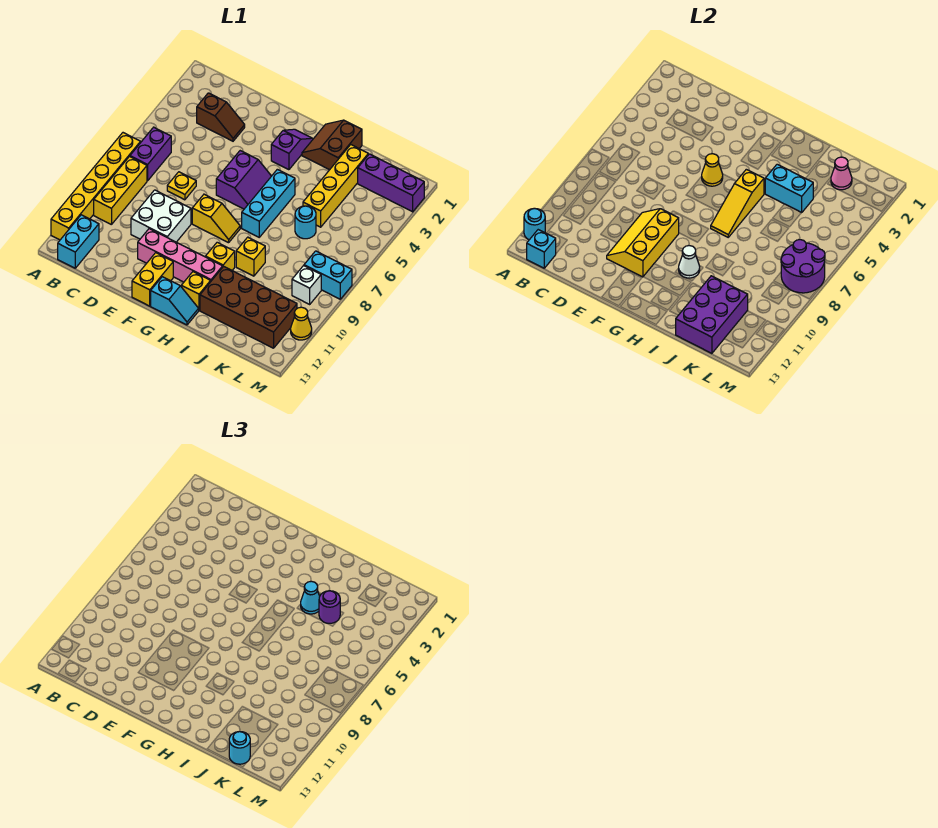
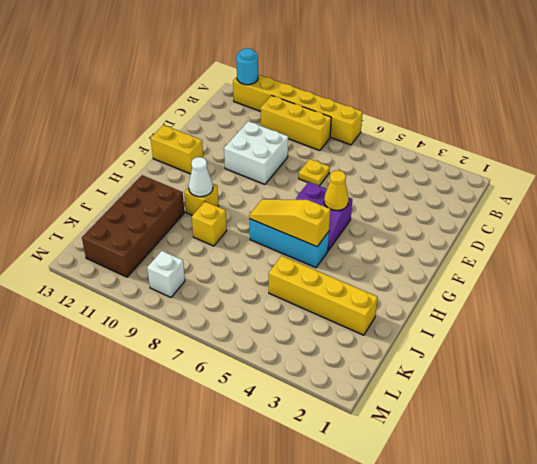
none -> purple 1x2 brick [130,127,171,181]
none -> cyan 1x2 brick [58,215,99,268]
none -> brown 1x2 slope [197,93,245,141]
none -> pink 1x4 brick [138,229,223,282]

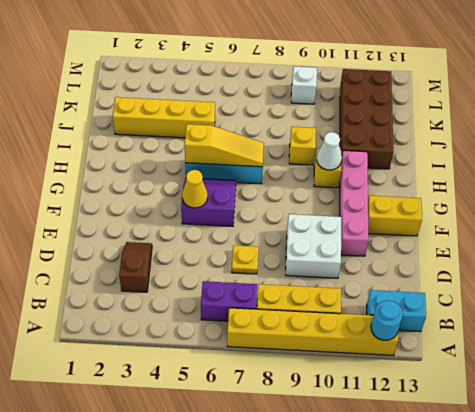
none -> yellow 1x2 slope [192,194,240,243]
none -> purple 1x2 slope [271,129,313,170]
none -> cyan 1x2 slope [151,277,199,325]
none -> brown 2x2 slope [302,120,362,170]

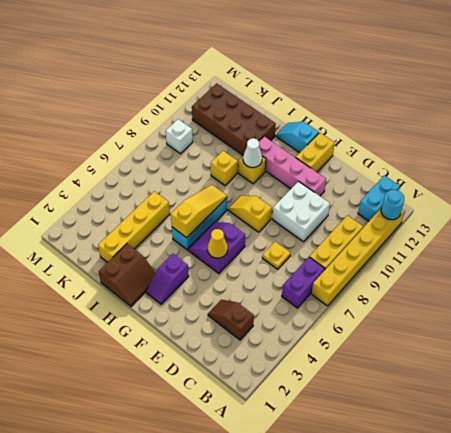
none -> yellow 1x1 brick [181,272,211,310]
none -> cyan 1x1 round brick [295,206,316,239]
none -> purple 1x3 brick [358,154,424,212]
none -> cyan 1x2 brick [304,251,352,299]

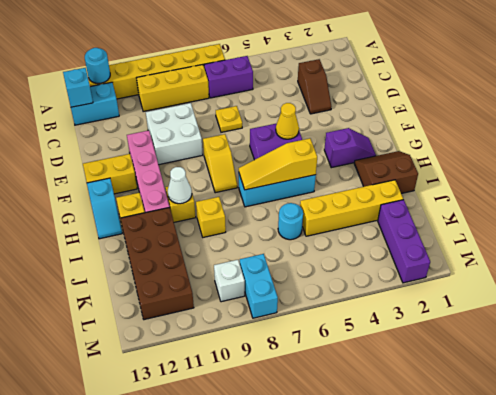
none -> yellow 1x1 cone [291,307,312,340]
none -> yellow 2x3 slope [607,209,679,277]
none -> cyan 1x2 brick [765,164,813,213]
none -> purple 2x3 brick [676,276,748,353]

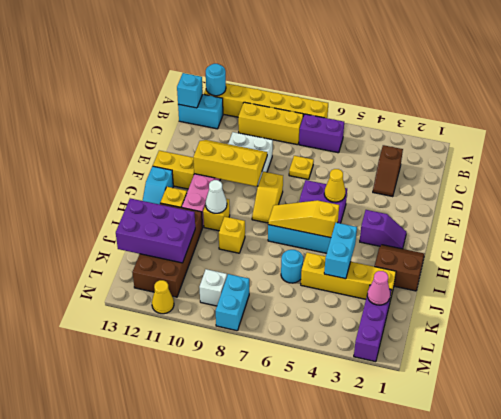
none -> purple 2x2 round brick [781,240,825,293]
none -> cyan 1x1 cone [301,581,320,614]
none -> purple 1x1 round brick [319,591,340,624]
none -> cyan 1x1 round brick [229,732,250,764]

